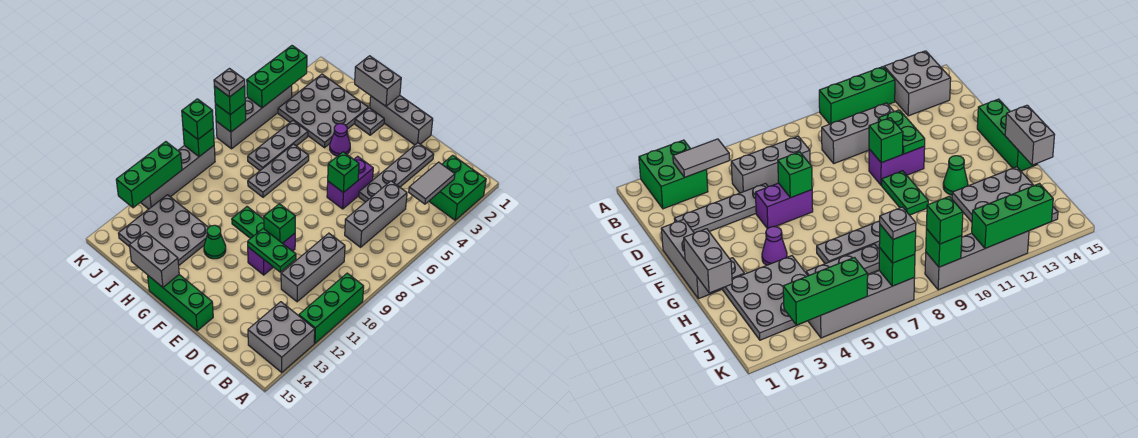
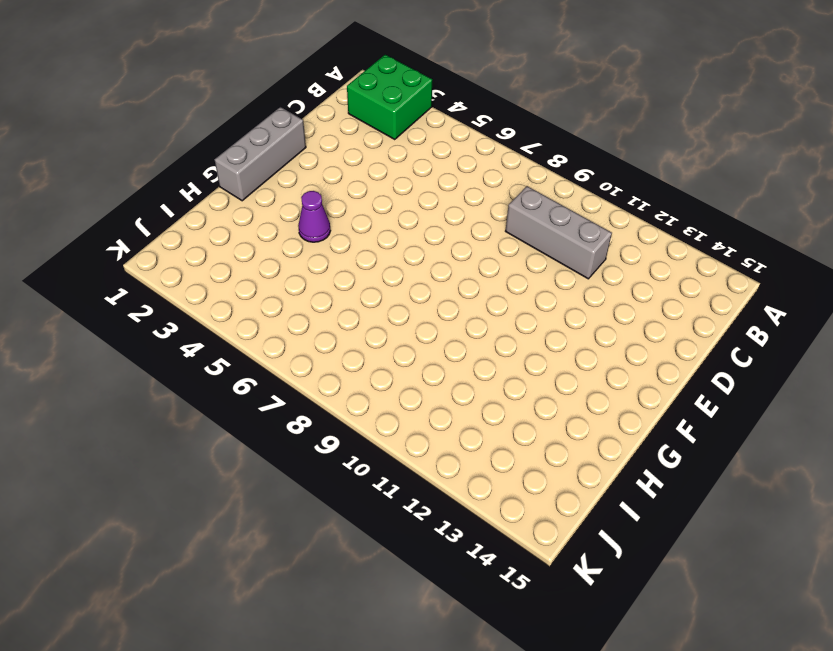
none -> green 1x3 brick [299,273,364,343]
none -> grey 2x2 brick [248,302,315,372]
none -> grey 1x3 brick [345,181,407,247]
none -> grey 1x4 plate [359,143,434,202]

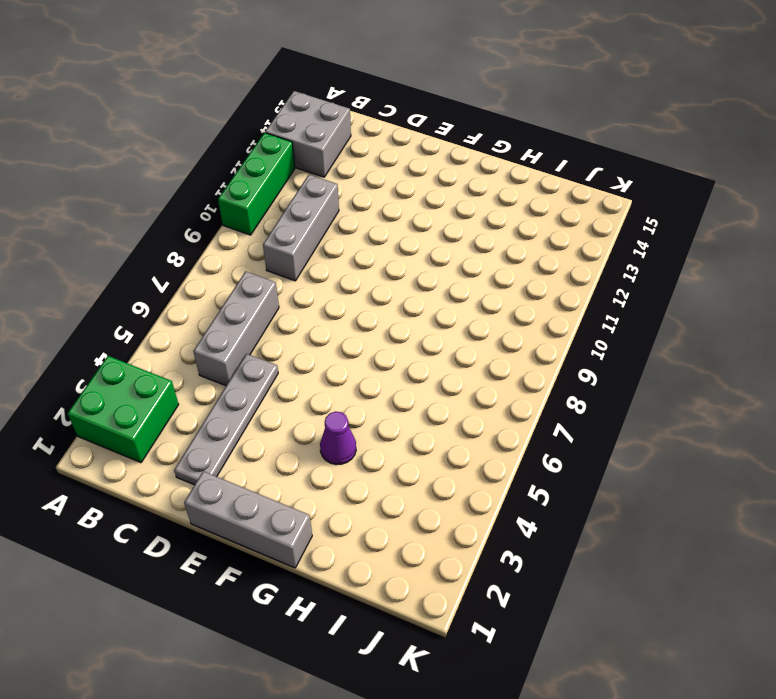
none -> purple 1x2 brick [327,156,373,209]
none -> purple 1x2 brick [248,233,295,275]
none -> green 1x3 brick [148,275,213,331]
none -> green 1x2 plate [232,207,264,239]

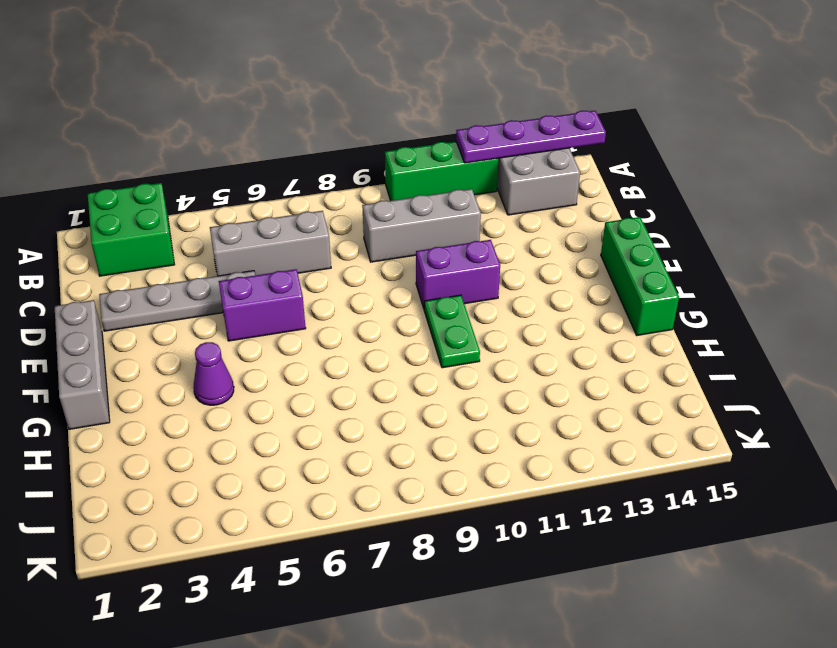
purple 1x4 plate [456,111,606,163] -> none
none -> grey 1x1 plate [355,108,384,135]
none -> green 1x1 cone [204,225,226,259]
none -> grey 3x3 plate [278,74,368,148]
none -> grey 1x3 plate [248,144,309,197]

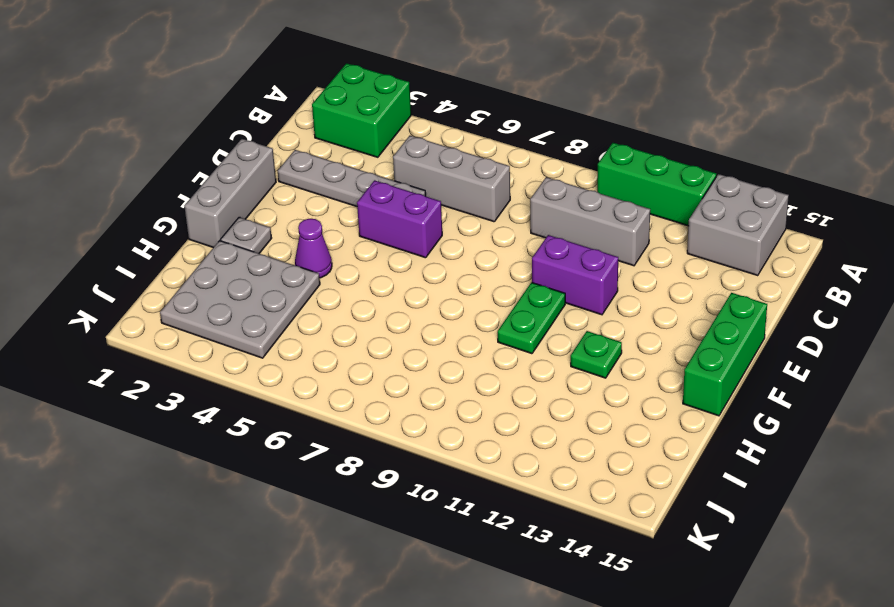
green 1x1 plate [571,331,622,378] -> green 1x1 cone [204,225,226,259]
none -> grey 1x3 plate [248,144,309,197]
none -> grey 3x3 plate [118,195,209,265]
none -> grey 1x3 plate [248,121,308,170]
none -> grey 1x4 brick [216,85,292,149]

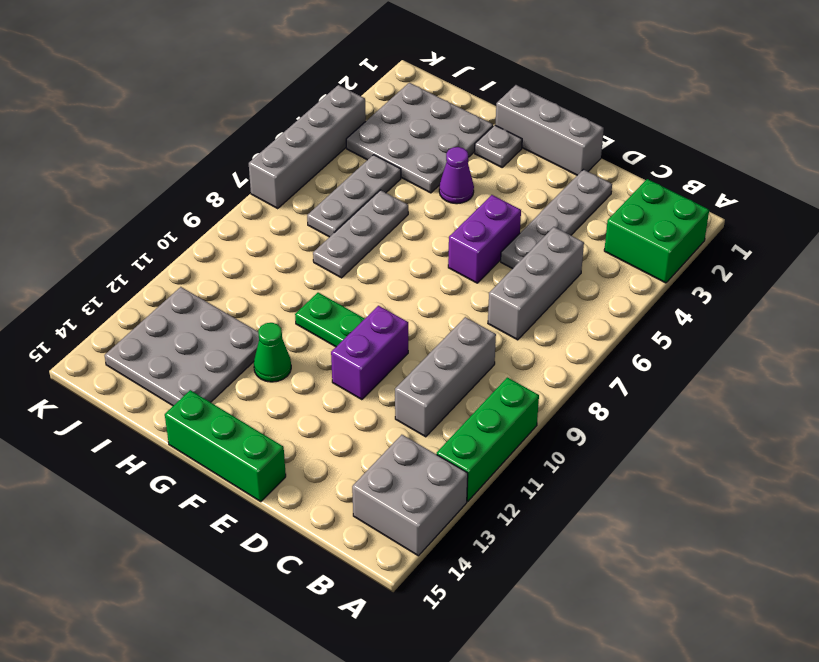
none -> grey 1x4 brick [140,146,215,209]
none -> grey 1x2 tile [409,162,455,204]
none -> green 1x2 plate [248,229,296,272]
none -> green 1x1 brick [328,152,359,193]

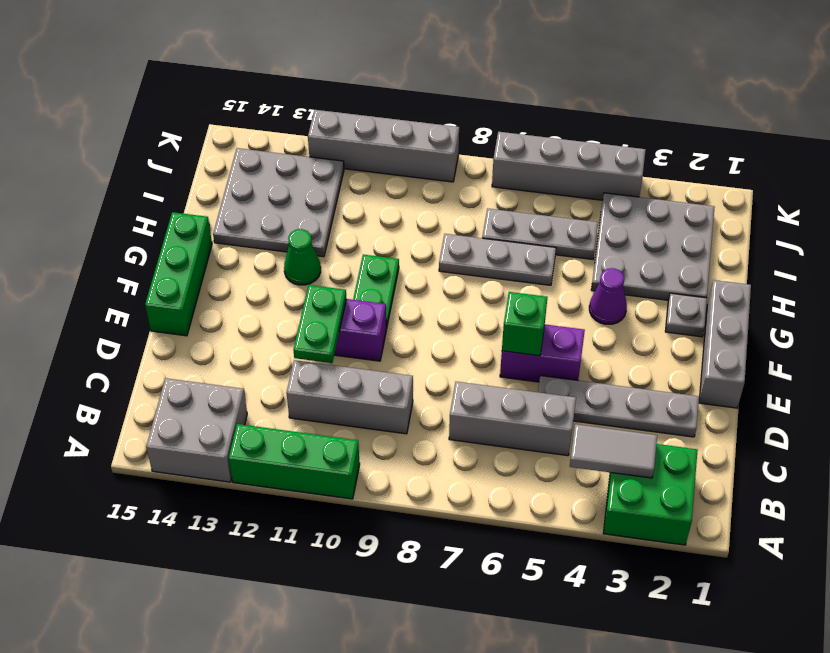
none -> green 1x1 brick [264,204,295,243]
none -> grey 1x2 brick [355,56,401,106]
none -> grey 1x2 brick [129,232,179,287]
none -> green 1x3 brick [247,46,307,108]

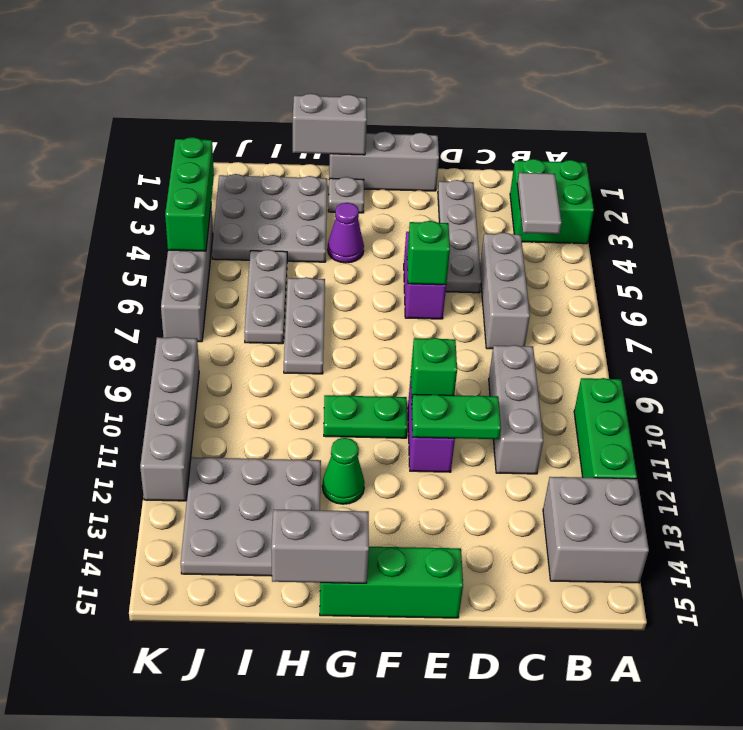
none -> green 1x1 brick [215,104,246,132]
none -> green 1x1 brick [183,129,214,157]
none -> green 1x3 brick [116,142,182,208]
none -> green 1x1 brick [214,86,245,115]

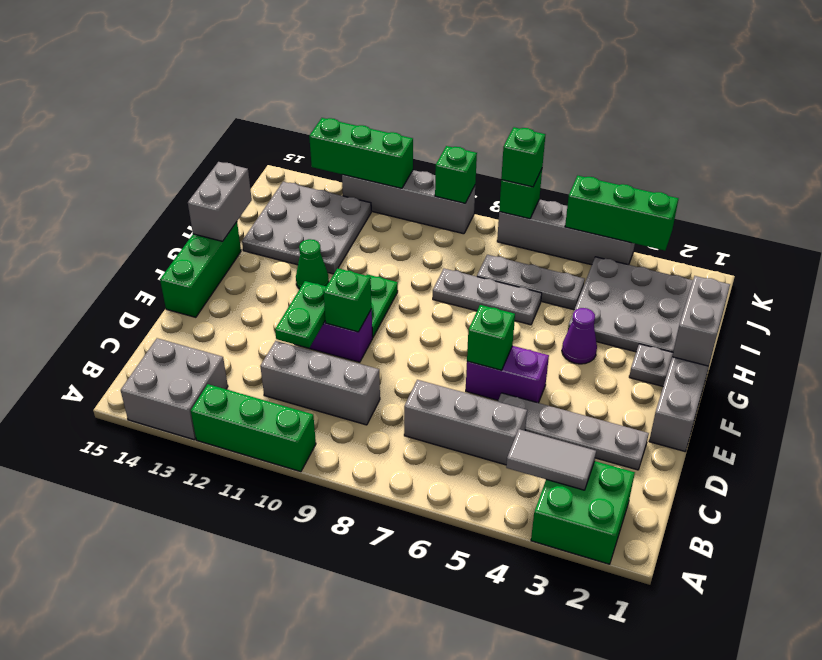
none -> green 1x1 brick [182,99,213,139]
none -> grey 1x1 plate [214,68,245,97]

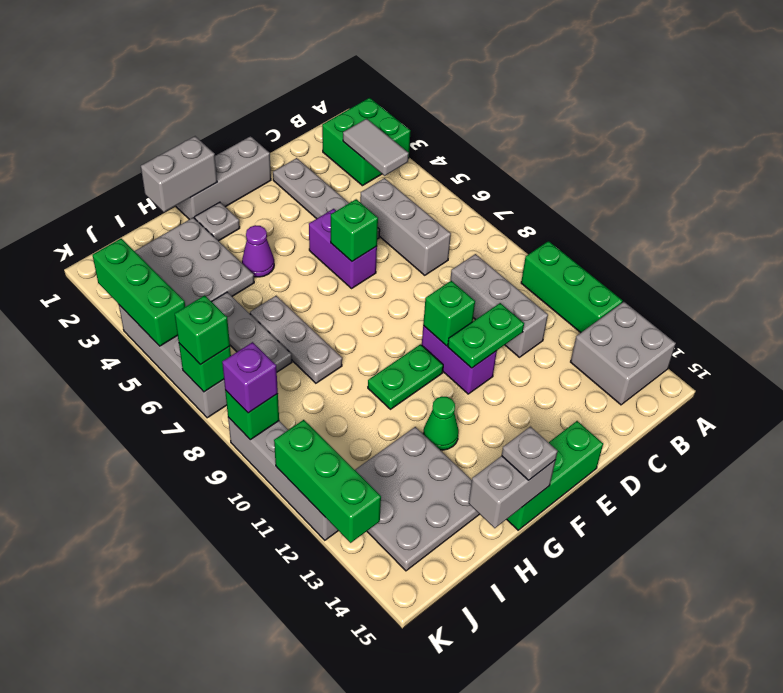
grey 1x1 plate [502,427,558,480] -> grey 1x1 plate moved to [214,68,245,97]
purple 1x1 brick [222,342,278,413] -> green 1x1 brick [182,99,213,139]

